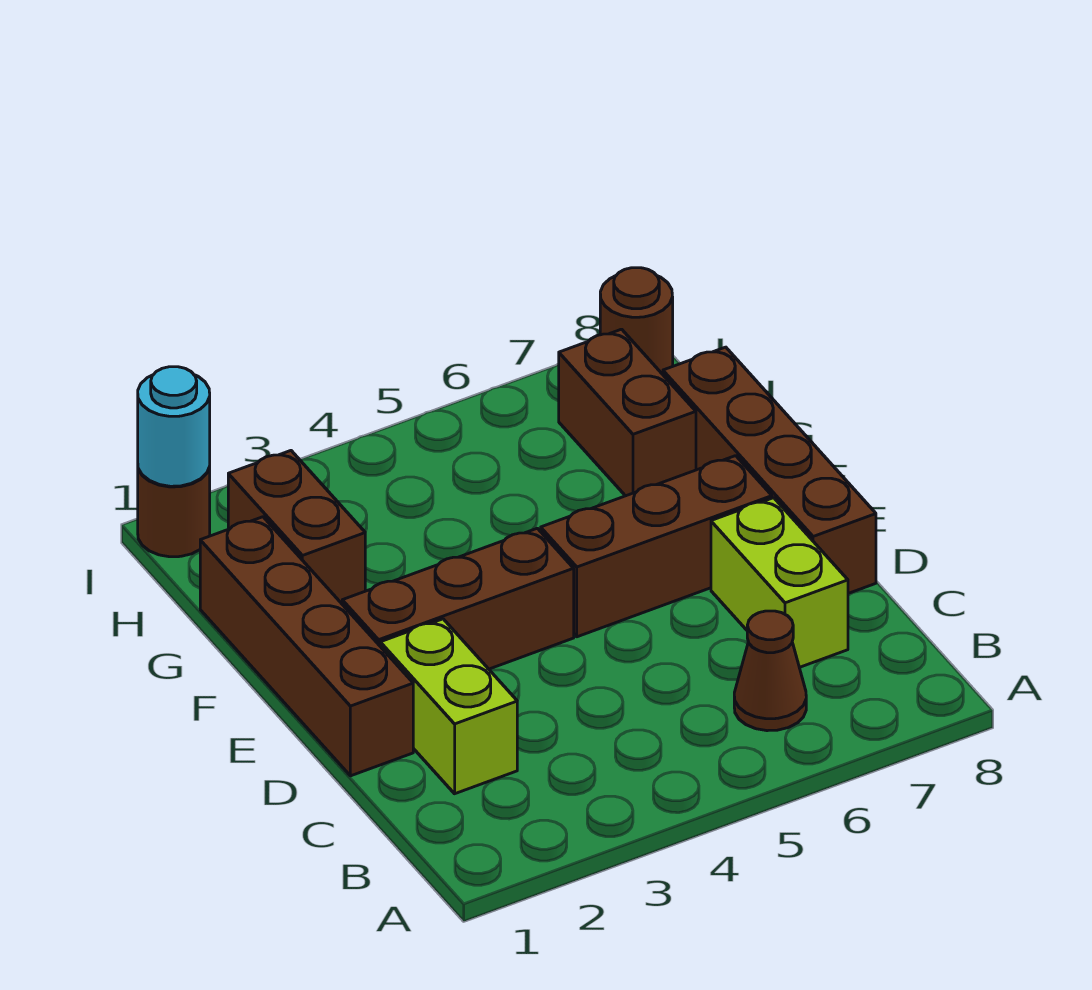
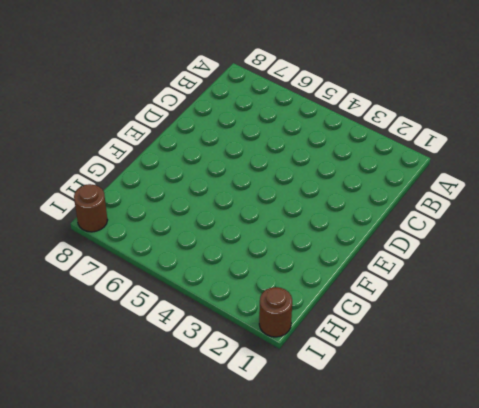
none -> brown 1x1 cone [734,611,806,731]
none -> lime 1x2 brick [380,619,517,794]
none -> lime 1x2 brick [711,498,848,667]

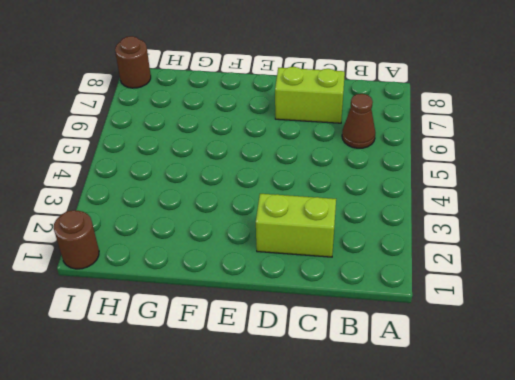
none -> brown 1x4 brick [200,517,413,776]
none -> brown 1x4 brick [663,347,876,593]
none -> brown 1x3 brick [342,528,574,669]

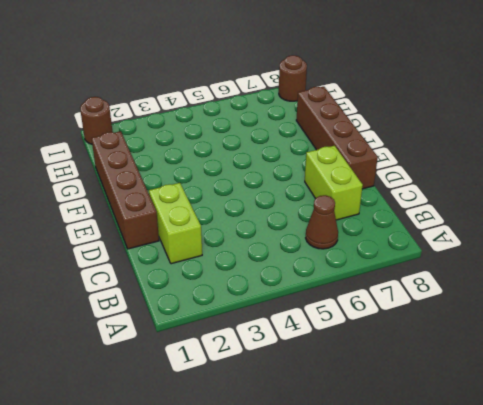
none -> brown 1x3 brick [342,528,574,669]
none -> brown 1x3 brick [541,456,772,637]
none -> brown 1x2 brick [228,451,365,604]

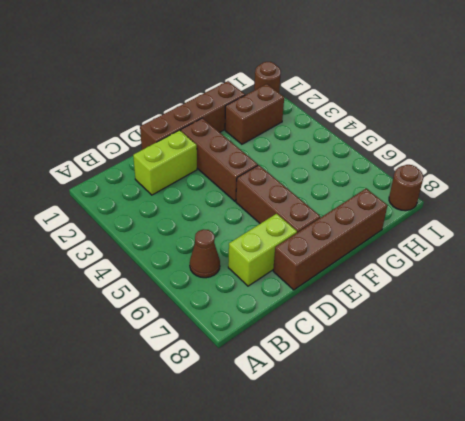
none -> brown 1x2 brick [559,329,696,496]
none -> cyan 1x1 round brick [138,367,210,486]

